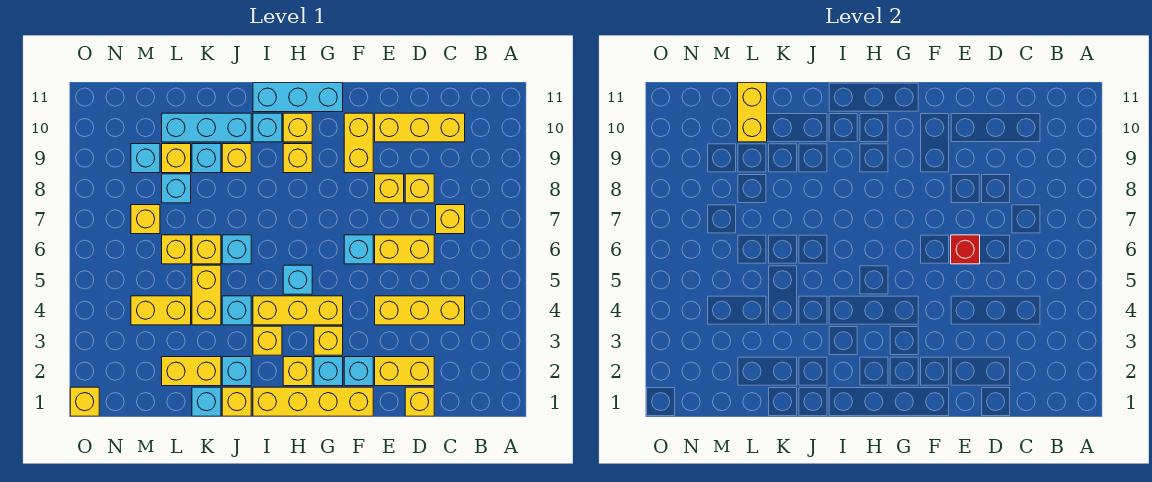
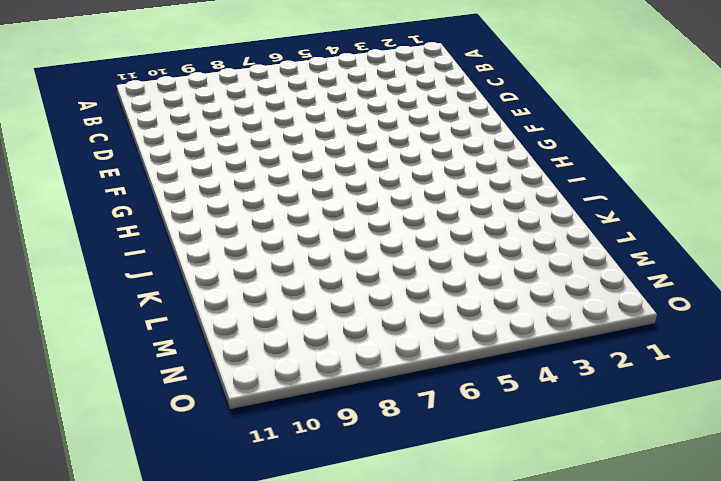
none -> yellow 1x3 brick [375,296,465,325]
none -> yellow 1x1 brick [436,205,465,234]
none -> yellow 1x3 brick [375,113,465,142]
none -> yellow 1x1 brick [405,387,434,416]

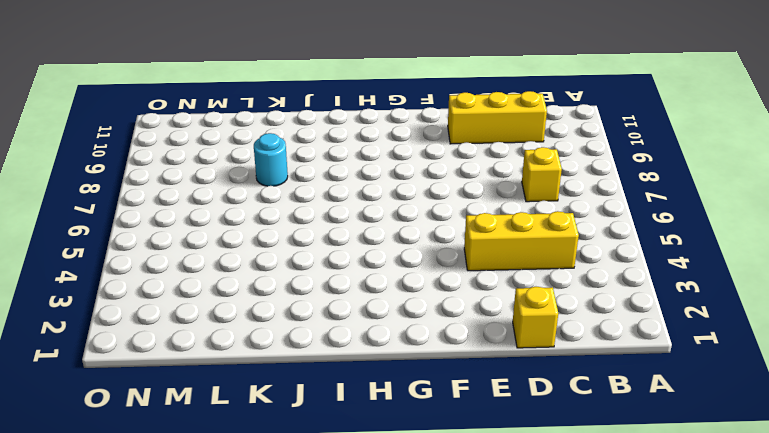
cyan 1x1 round brick [254,133,288,186] -> none
none -> yellow 1x2 brick [375,357,434,386]
none -> yellow 1x2 brick [375,235,434,264]
none -> yellow 1x1 brick [405,174,434,203]
none -> yellow 1x1 brick [375,174,404,203]

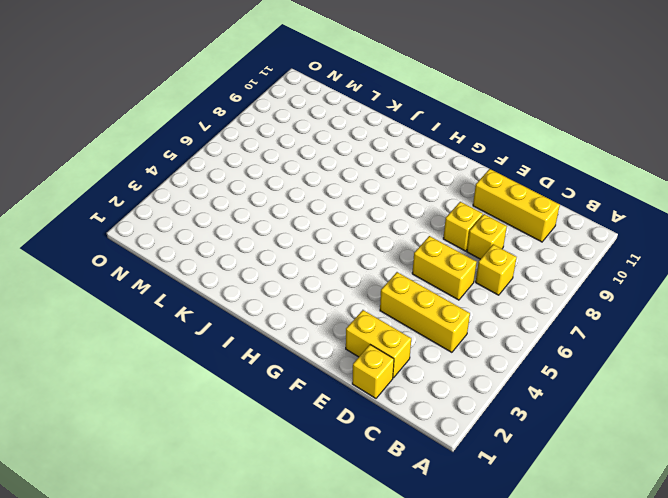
none -> yellow 1x4 brick [253,387,373,416]
none -> cyan 1x1 brick [344,357,373,386]
none -> cyan 1x1 brick [344,235,373,264]
none -> yellow 1x2 brick [344,113,373,173]

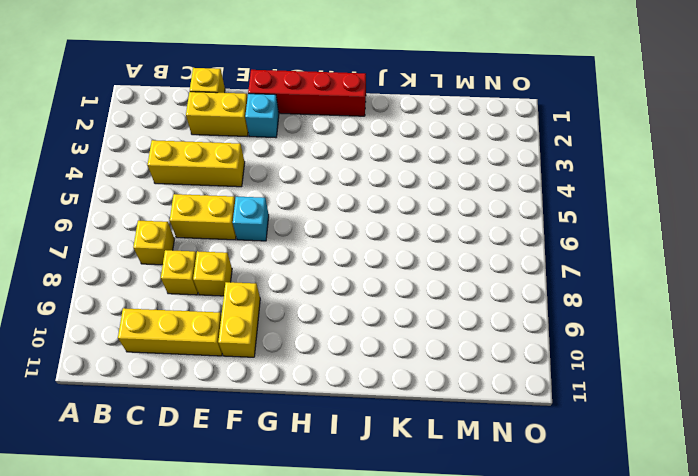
red 1x4 brick [248,70,366,116] -> yellow 1x4 brick [253,387,373,416]
none -> cyan 1x1 brick [314,357,343,386]
none -> yellow 1x1 brick [314,326,343,355]
none -> yellow 1x3 brick [253,296,343,325]
none -> cyan 1x3 brick [253,83,343,112]

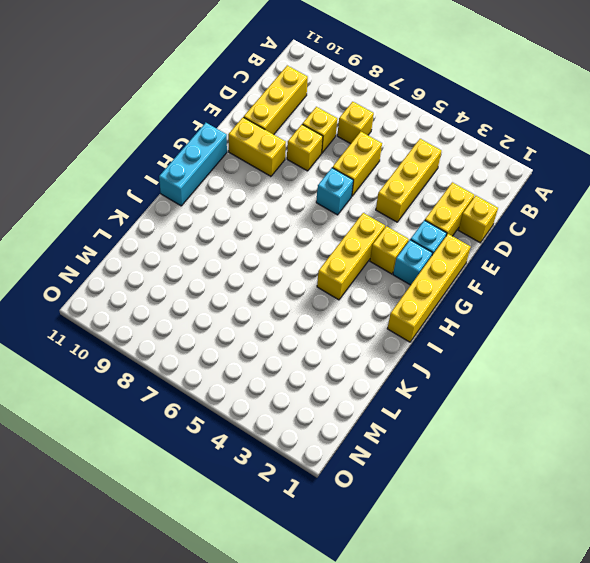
none -> yellow 1x1 brick [283,357,312,386]
none -> cyan 1x1 brick [283,265,312,294]
none -> yellow 1x1 brick [283,144,312,173]
none -> yellow 1x1 brick [283,113,312,142]

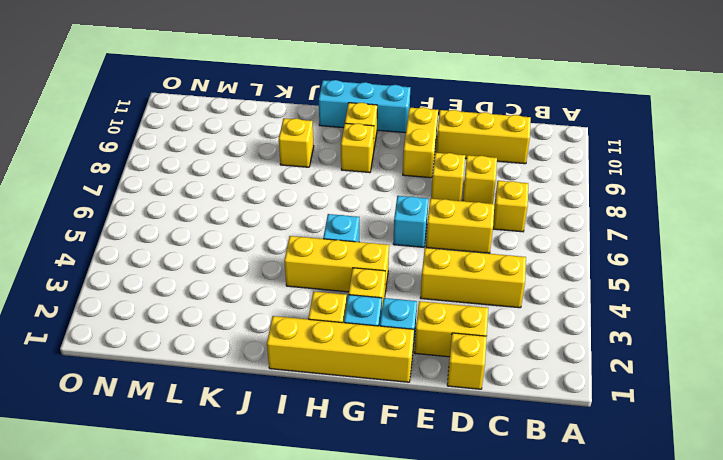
none -> yellow 1x1 brick [253,326,282,355]
none -> cyan 1x1 brick [253,113,282,142]
none -> yellow 1x1 brick [222,387,251,416]
none -> cyan 1x1 brick [222,357,251,386]

